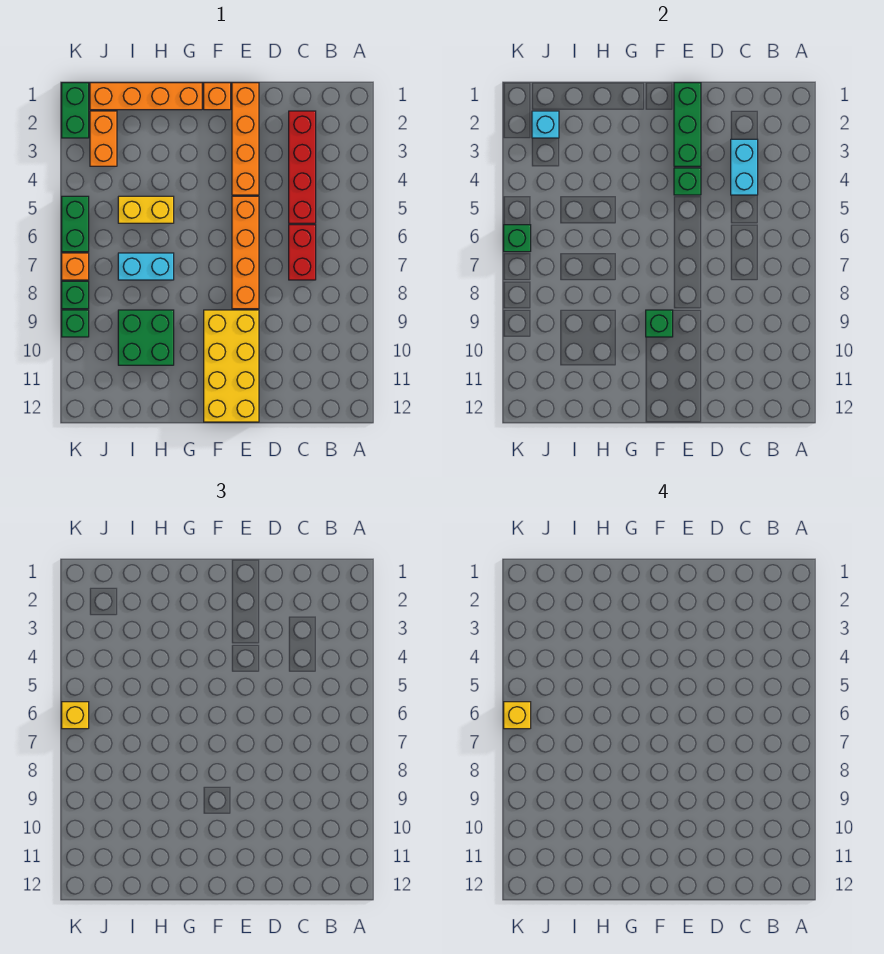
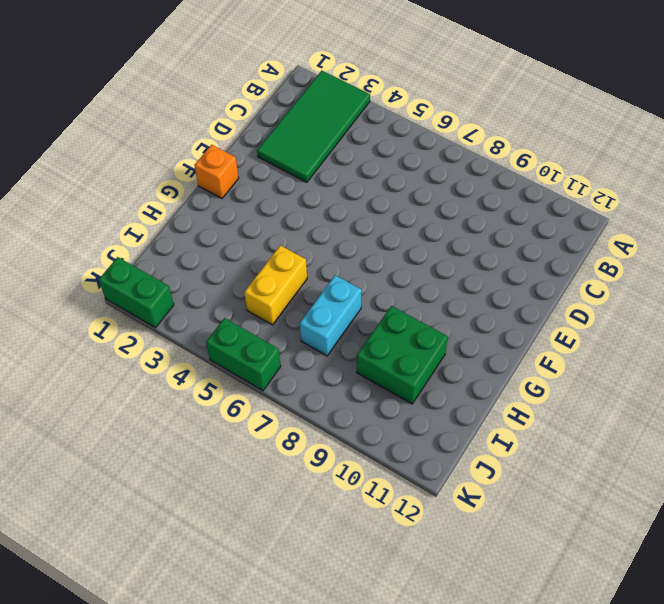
green 2x4 tile [257,71,370,182] -> red 1x4 brick [289,111,316,223]
none -> red 1x2 brick [289,225,316,280]
none -> orange 1x4 brick [232,83,259,195]
none -> orange 1x4 brick [232,196,259,309]

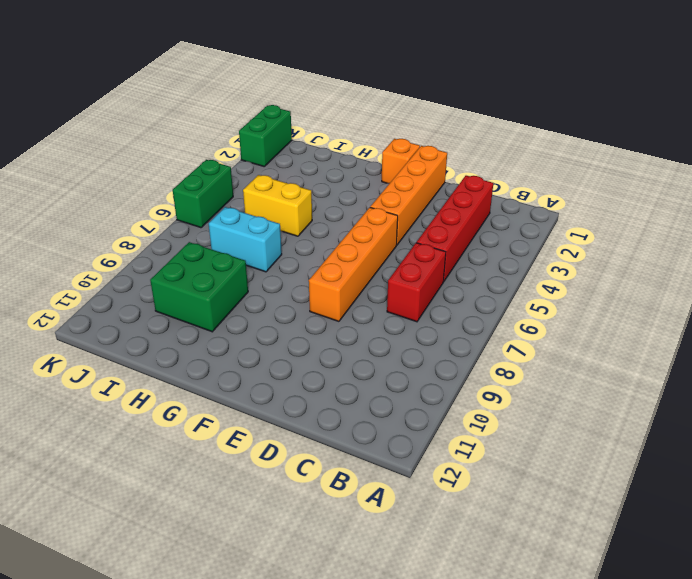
none -> yellow 2x4 brick [204,310,259,422]
none -> orange 1x4 brick [90,83,202,110]
none -> orange 1x2 brick [90,111,117,166]

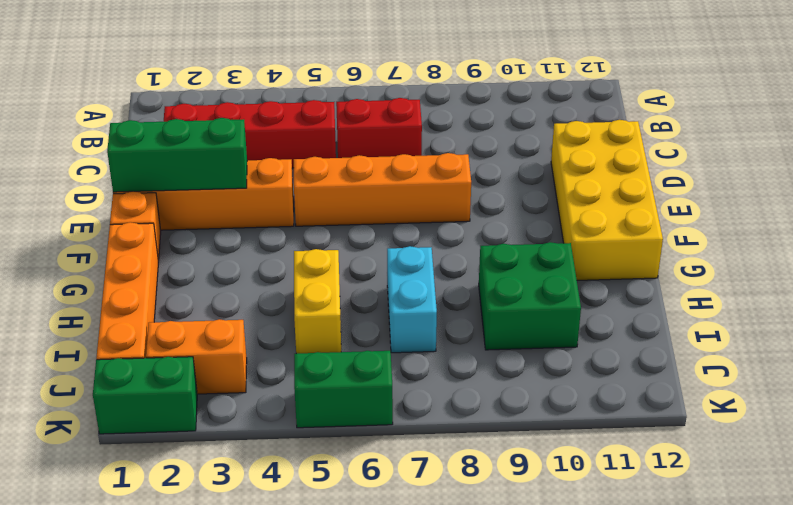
yellow 2x4 brick [551,120,663,280] -> yellow 2x4 brick turned to [204,310,259,422]
none -> orange 1x1 brick [62,253,89,280]
none -> green 1x1 brick [62,281,89,309]
none -> green 1x1 brick [62,310,89,337]

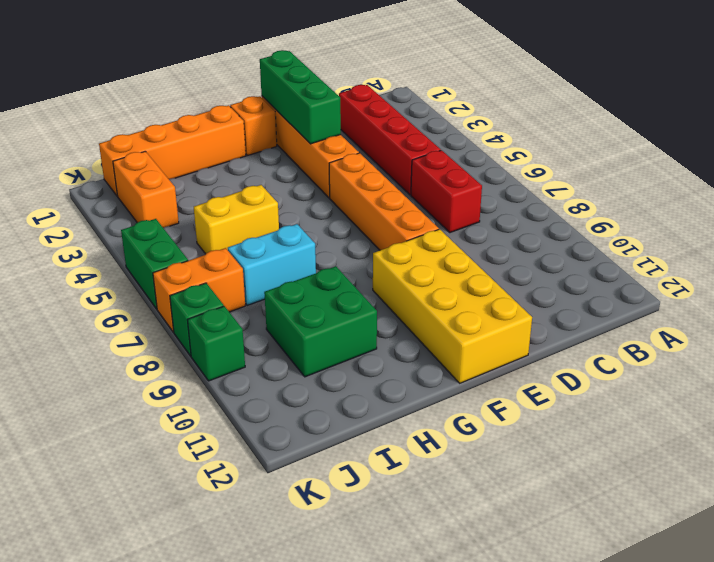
orange 1x2 brick [153,248,245,332] -> orange 1x1 brick [62,253,89,280]
none -> green 1x2 brick [62,83,89,138]
none -> cyan 1x2 brick [731,139,758,195]
none -> green 1x1 brick [674,168,701,195]

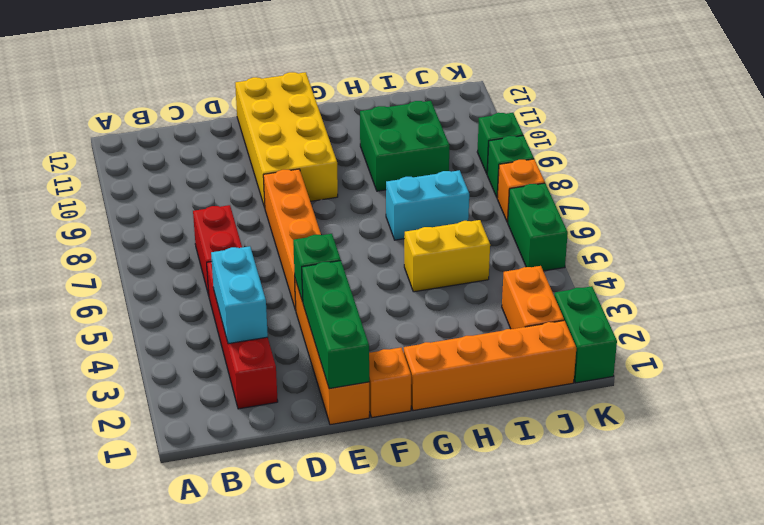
none -> green 1x1 brick [646,310,673,337]
none -> cyan 1x1 brick [532,111,559,138]
none -> green 1x1 brick [504,225,531,252]

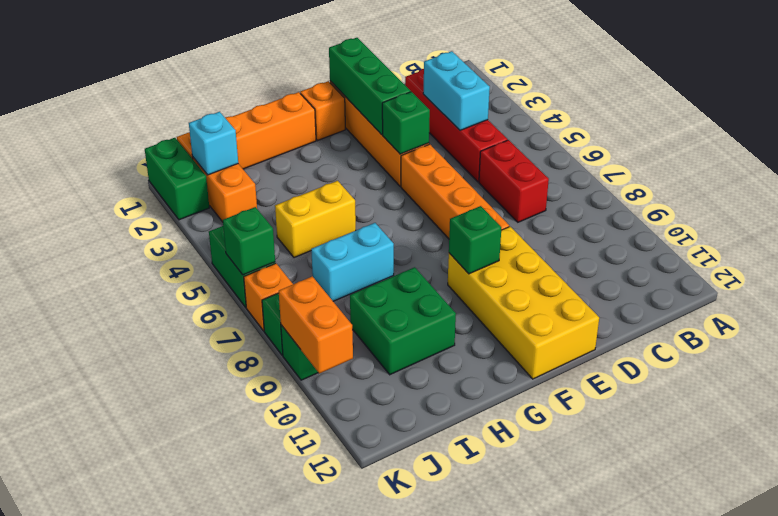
orange 1x2 brick [278,276,353,373] -> none
none -> yellow 1x1 brick [62,702,89,729]
none -> yellow 1x1 brick [504,702,531,729]

